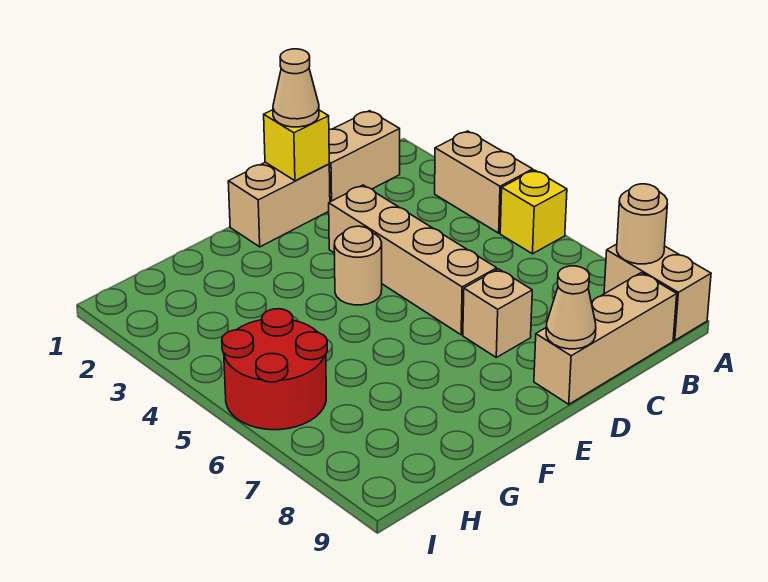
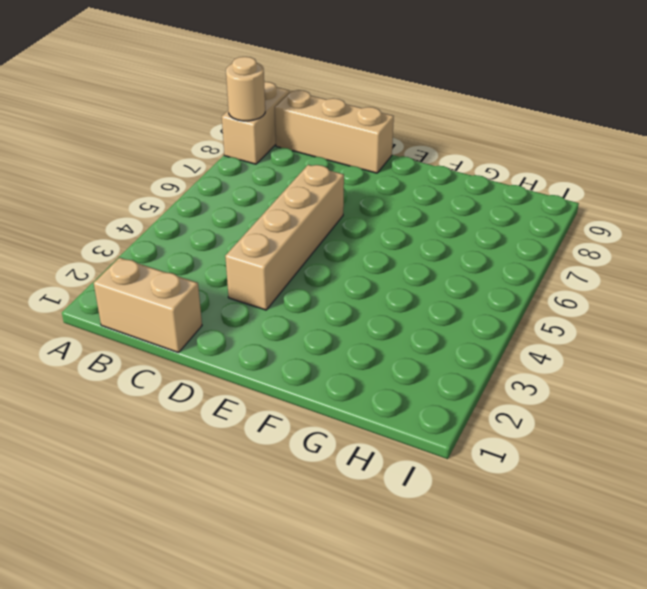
none -> tan 1x2 brick [435,131,533,233]
none -> yellow 1x1 brick [500,170,567,254]
none -> tan 1x2 brick [228,162,330,247]

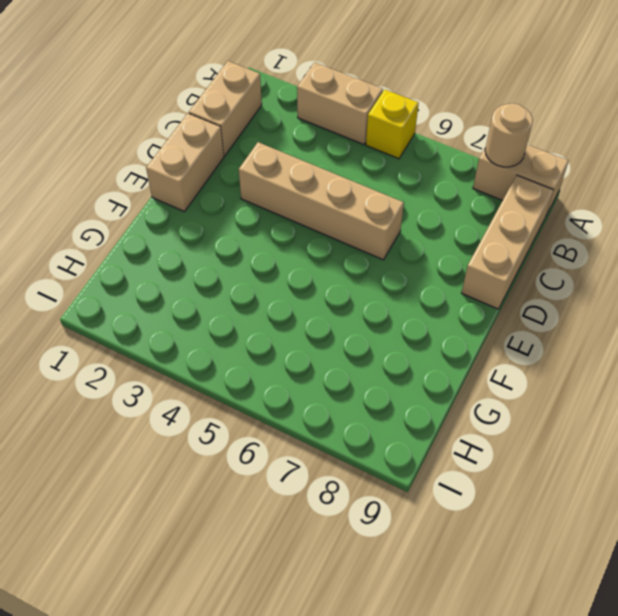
none -> tan 1x1 brick [463,269,532,357]
none -> tan 1x1 round brick [334,226,382,305]
none -> red 2x2 round brick [222,309,327,430]

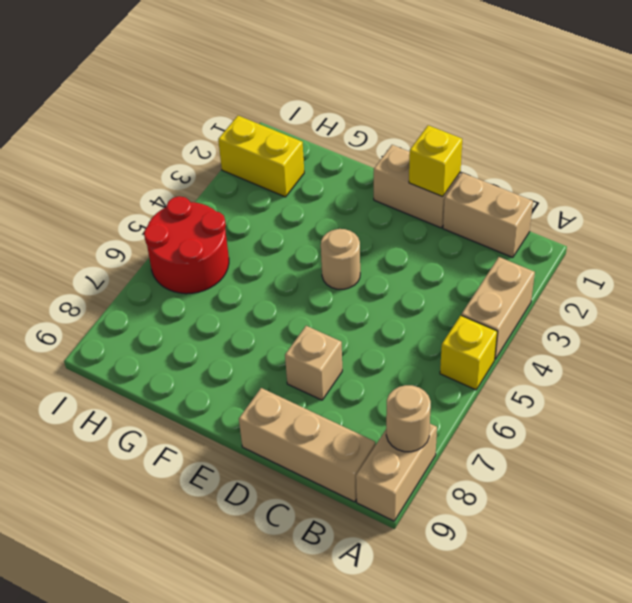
yellow 1x2 brick [218,116,304,197] -> none
none -> tan 1x4 brick [329,185,497,335]
none -> tan 1x1 cone [546,266,596,349]
none -> tan 1x1 cone [273,49,319,127]

